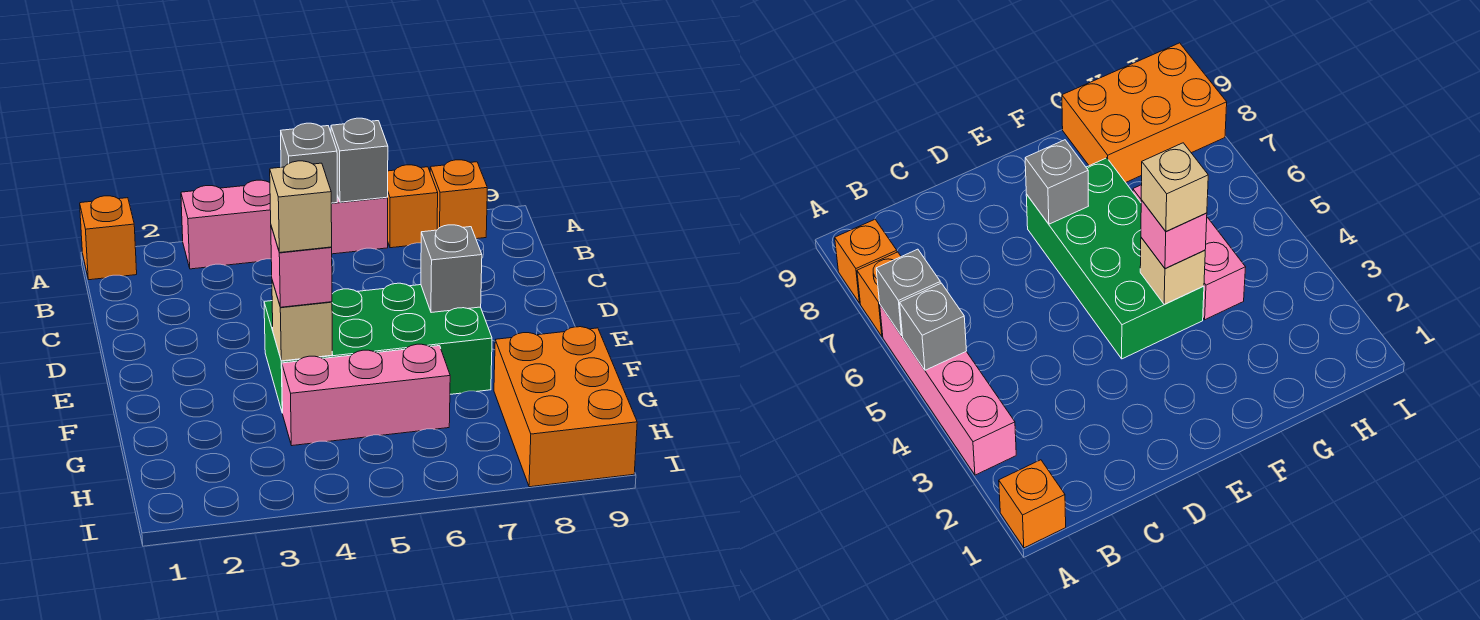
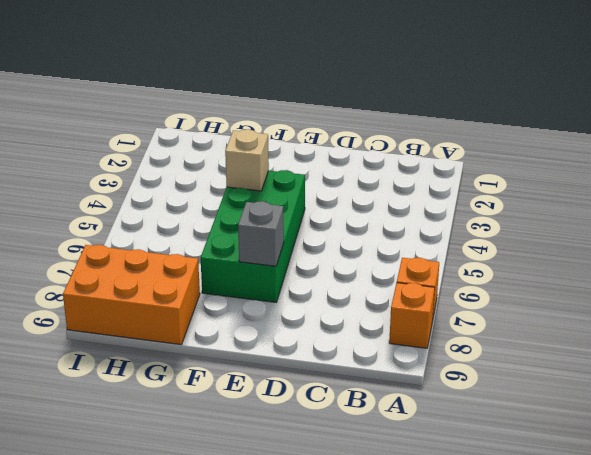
none -> orange 1x1 brick [80,196,137,280]
none -> pink 1x4 brick [181,180,388,269]
none -> pink 1x3 brick [282,344,450,446]

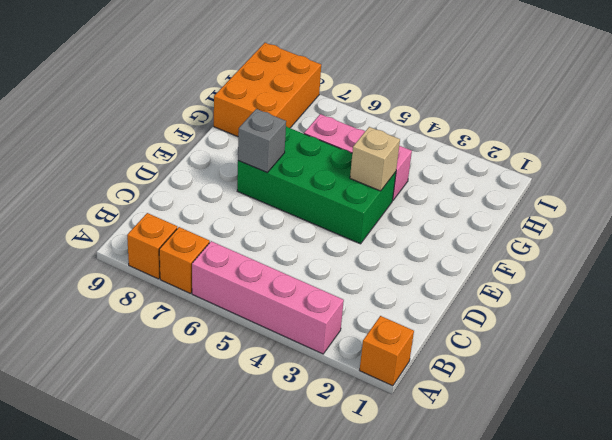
none -> grey 1x1 brick [281,123,337,203]
none -> grey 1x1 brick [331,118,388,202]
none -> pink 1x1 brick [271,226,332,307]

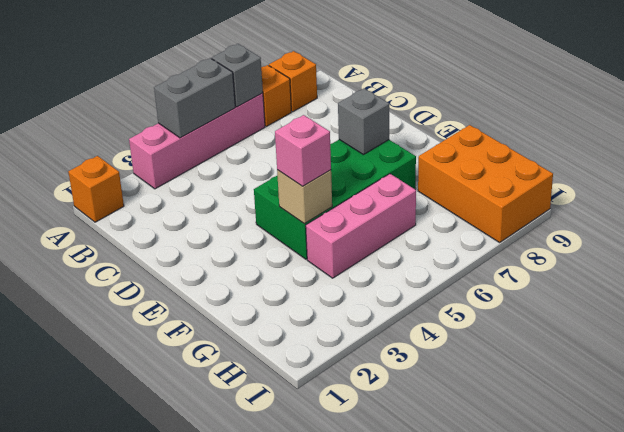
grey 1x2 brick [154,58,235,138] -> grey 1x1 brick [281,123,337,203]
none -> tan 1x1 brick [270,161,332,253]

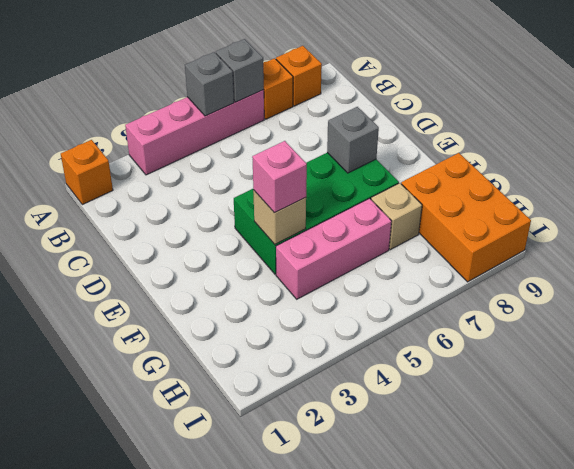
tan 1x1 brick [371,183,422,250] -> tan 1x1 brick moved to [270,161,332,253]

